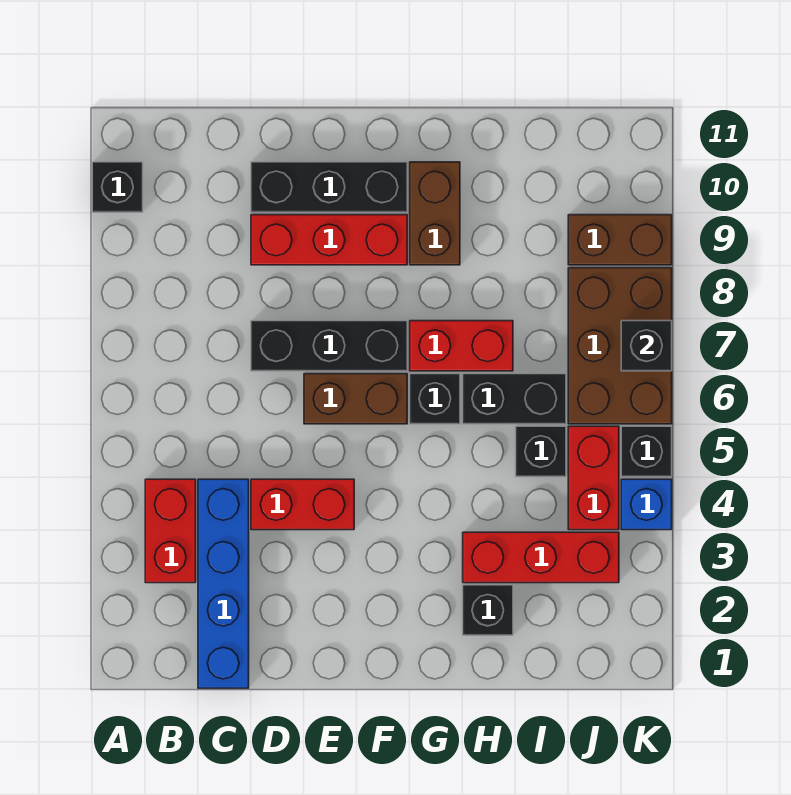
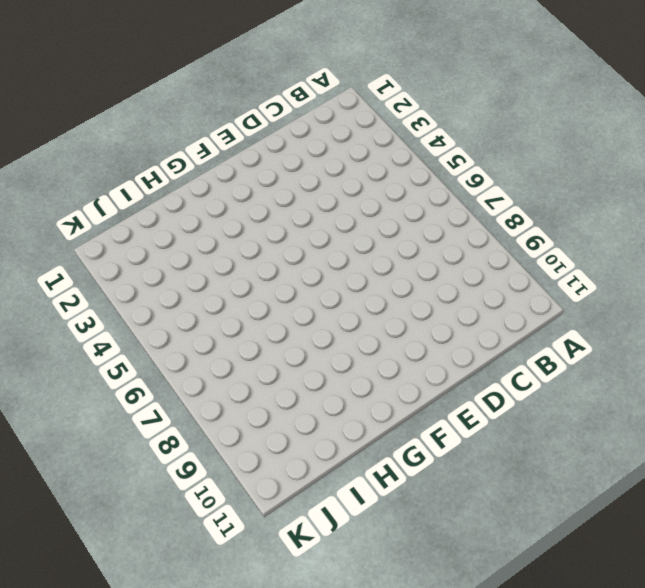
none -> black 1x1 brick [92,162,143,212]
none -> red 1x2 brick [145,479,196,583]
none -> blue 1x4 brick [198,479,249,688]

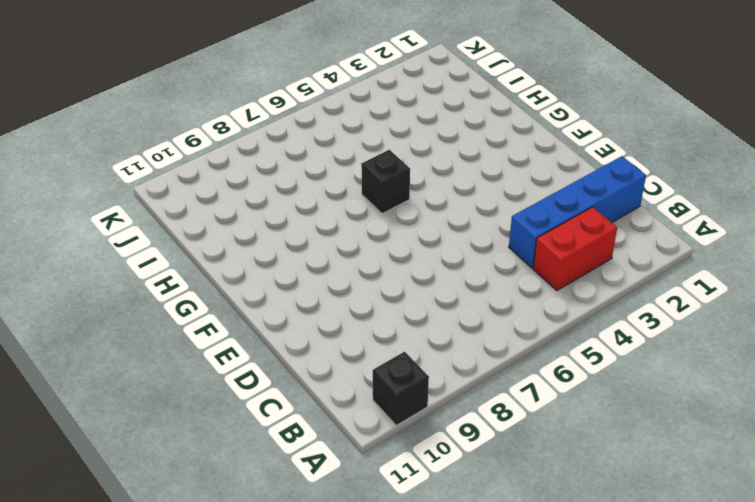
none -> red 1x2 brick [251,479,354,530]
none -> black 1x3 brick [251,321,407,371]
none -> red 1x3 brick [251,215,407,265]

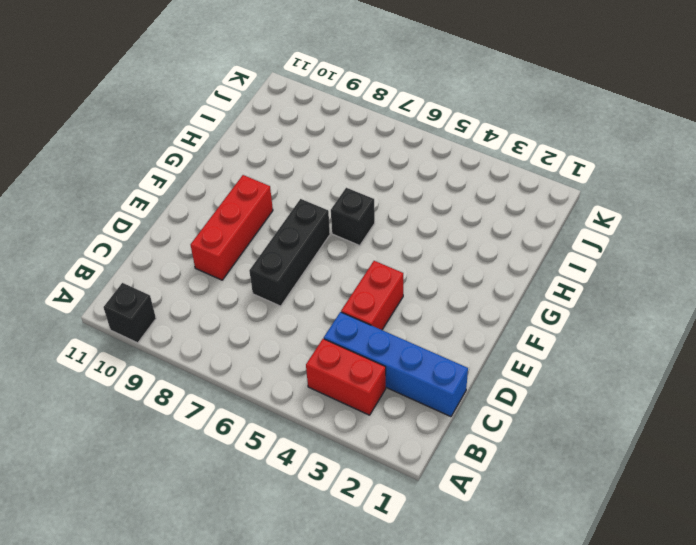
none -> black 1x3 brick [251,162,407,212]
none -> brown 1x2 brick [304,374,407,424]
none -> red 1x2 brick [410,321,513,371]

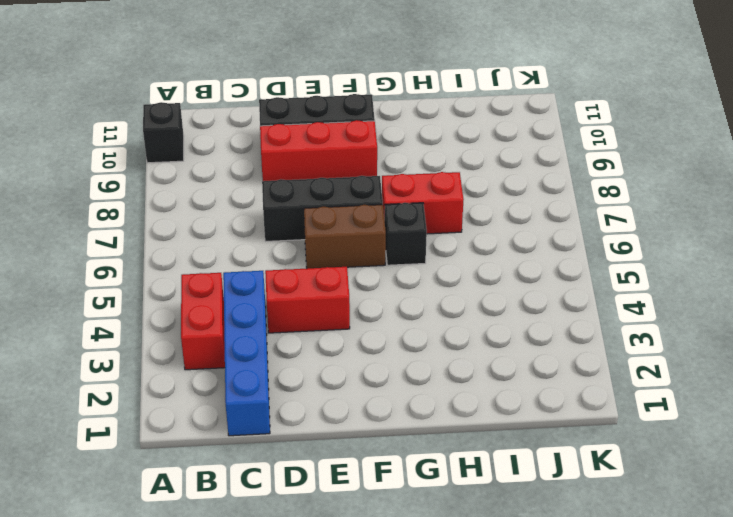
none -> brown 1x2 brick [410,162,460,265]
none -> black 1x1 brick [463,585,513,635]
none -> red 1x3 brick [463,532,619,583]

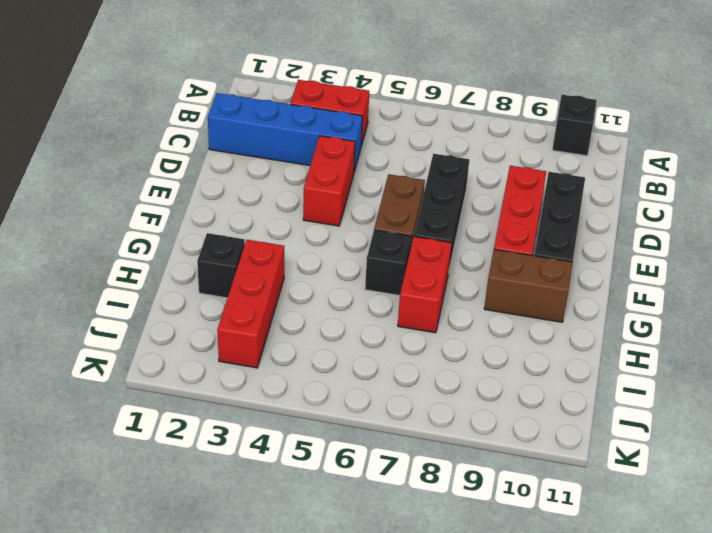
none -> black 1x2 brick [463,374,566,424]
none -> black 1x1 brick [516,426,566,477]
none -> red 1x2 brick [568,426,619,530]

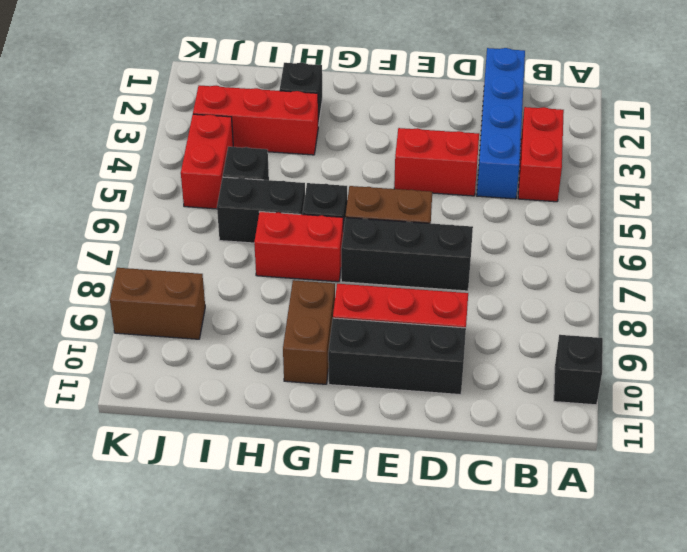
none -> brown 2x3 brick [568,268,672,424]
none -> blue 1x1 brick [621,479,672,530]
none -> black 1x1 brick [621,426,672,477]

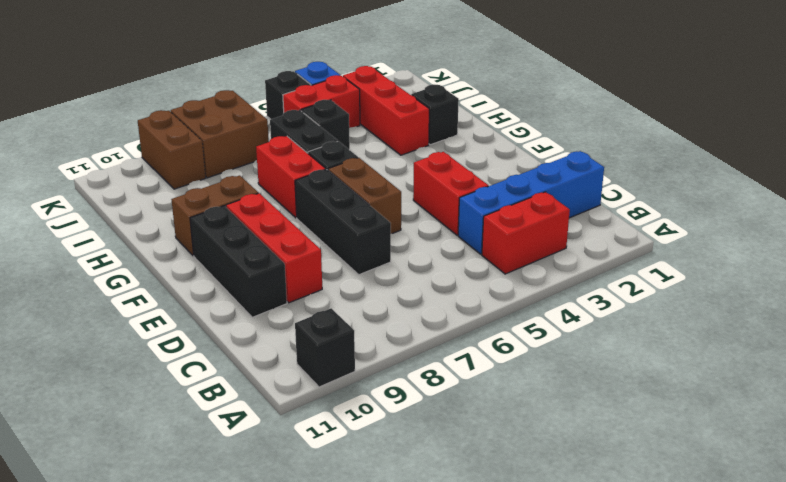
brown 2x2 brick [171,90,269,178] -> brown 2x3 brick [568,268,672,424]
none -> black 1x1 brick [621,321,672,371]

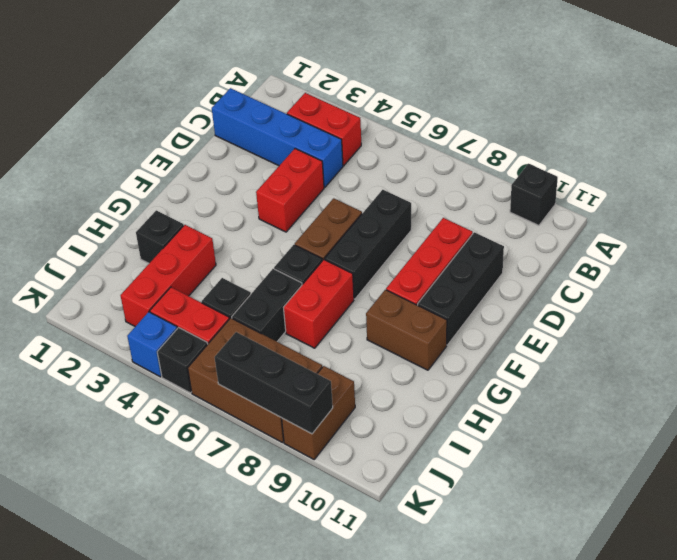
black 1x3 brick [214,332,333,434] -> black 1x1 brick [621,321,672,371]

